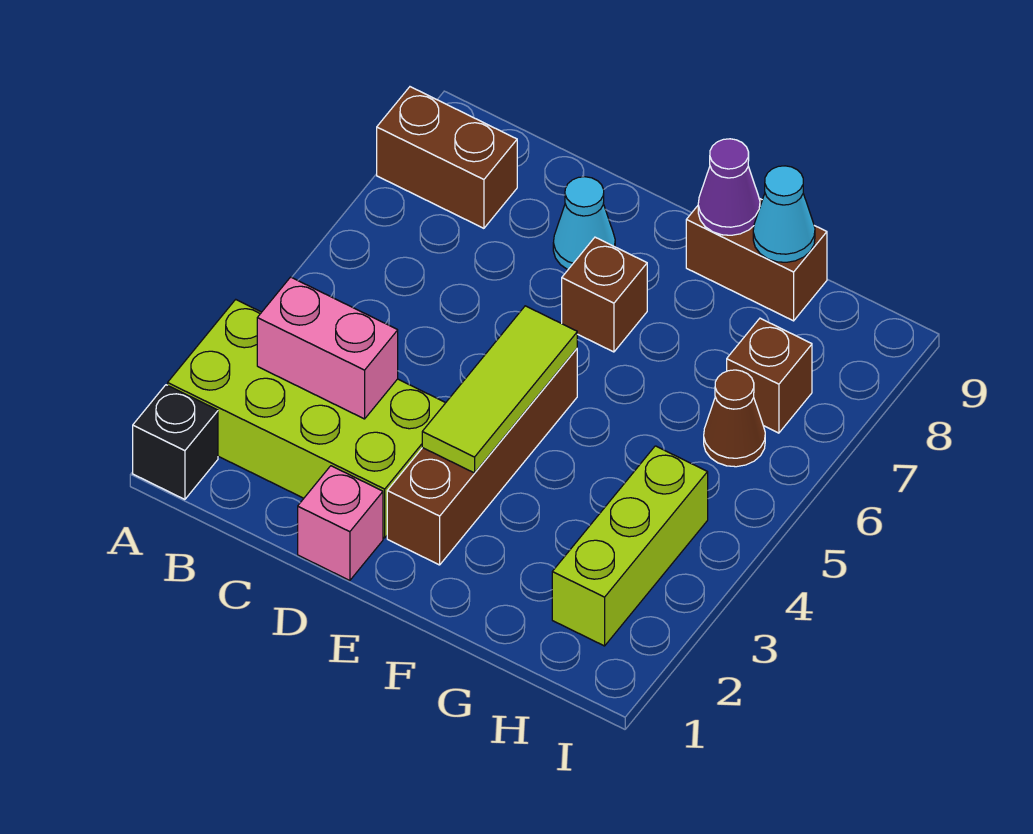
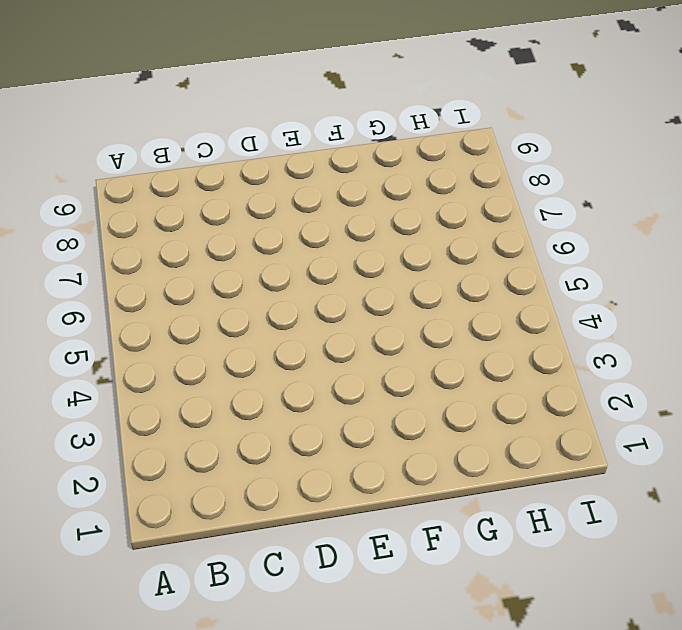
none -> black 1x1 brick [133,385,218,499]
none -> lime 2x4 brick [168,300,445,538]
none -> brown 1x2 brick [377,87,517,228]

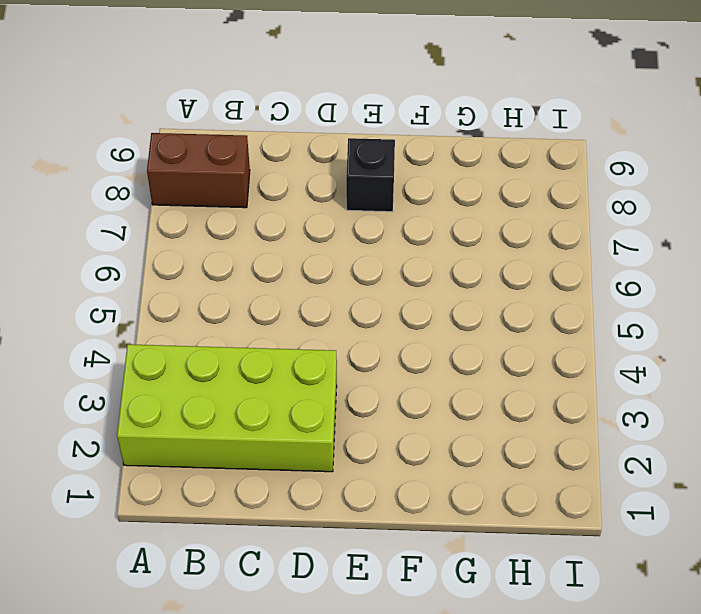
black 1x1 brick [346,138,395,212] -> black 1x1 brick moved to [133,385,218,499]
none -> pink 1x1 brick [298,466,383,581]
none -> cyan 1x1 cone [553,177,615,270]
none -> brown 1x4 brick [387,349,577,565]

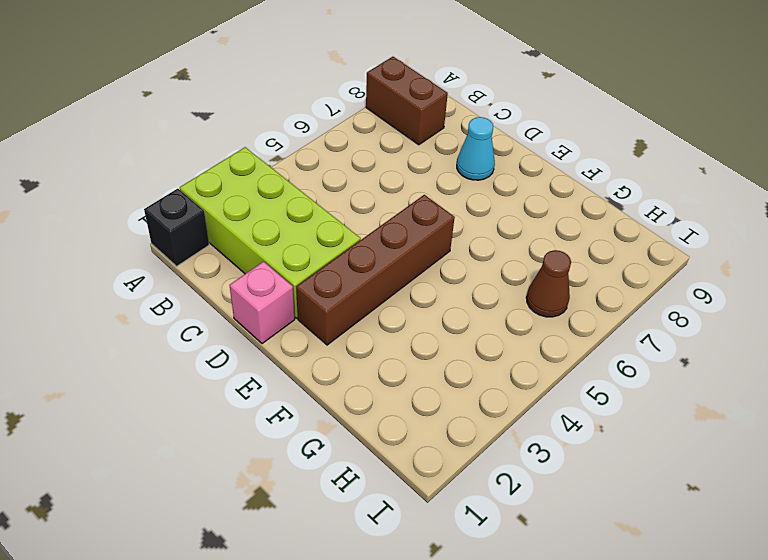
none -> brown 1x1 brick [562,237,647,352]
none -> brown 1x2 brick [686,198,827,321]
none -> lime 1x3 brick [552,446,708,646]

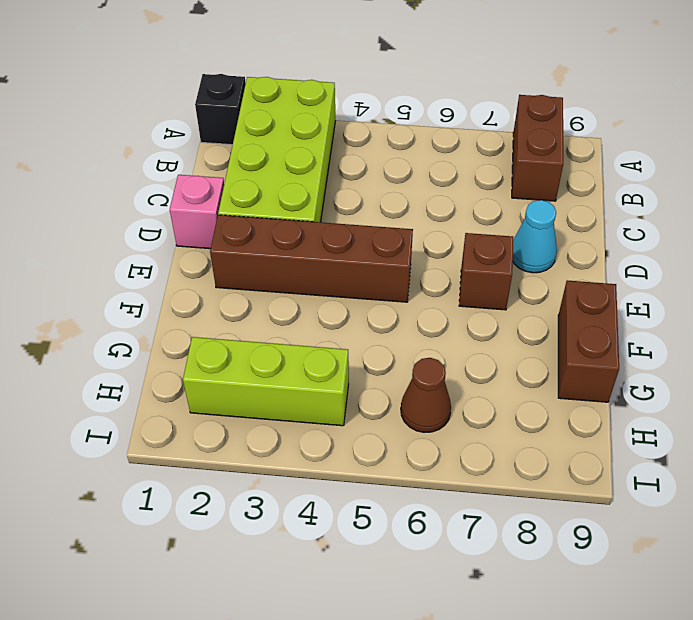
none -> brown 1x1 brick [727,318,812,433]
none -> pink 1x2 brick [257,277,398,419]
none -> lime 1x3 tile [422,306,577,473]

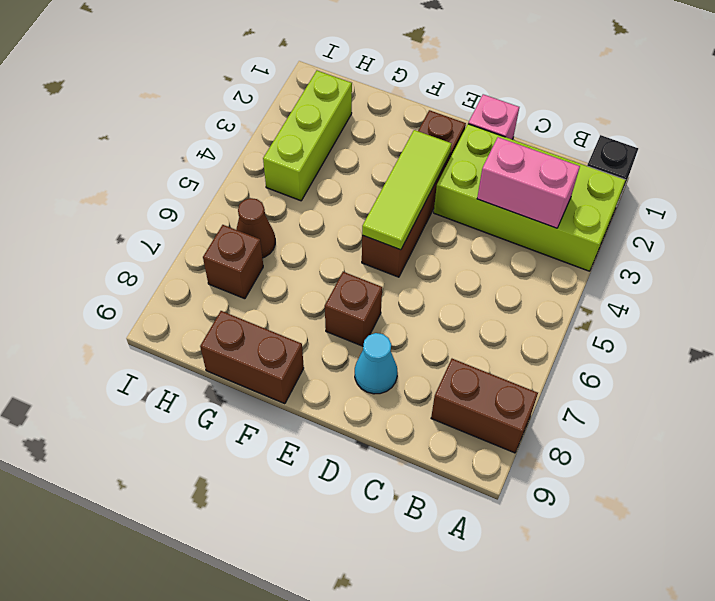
none -> purple 1x1 cone [698,139,760,235]
none -> cyan 1x1 cone [753,166,815,262]

